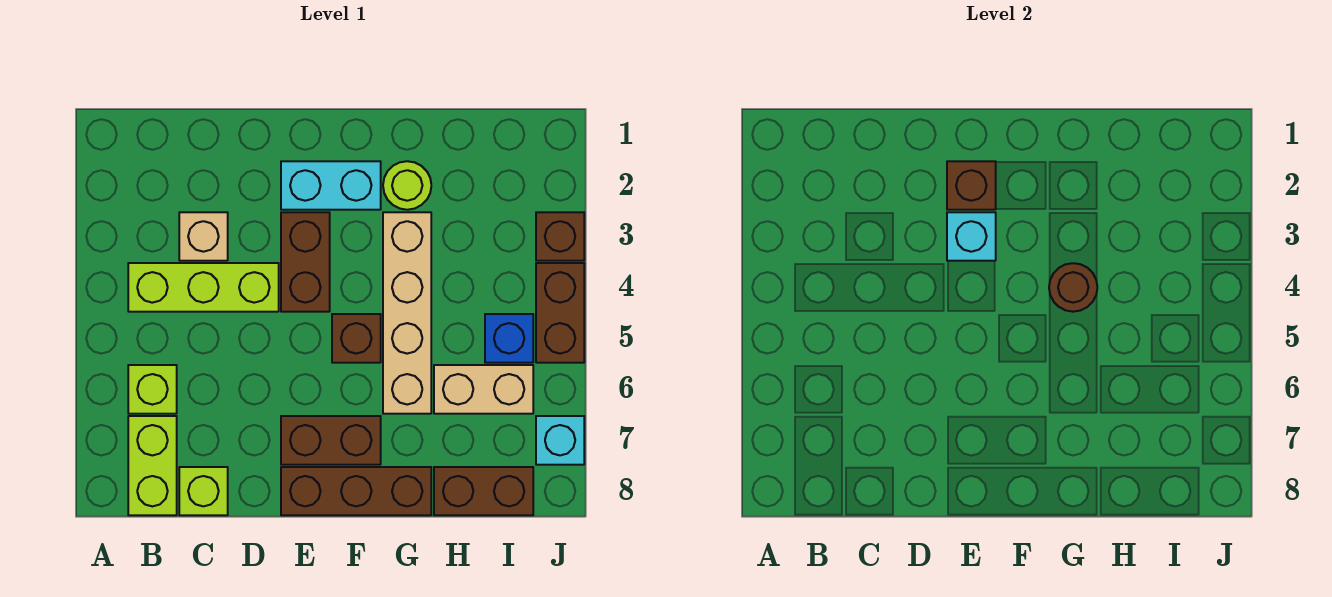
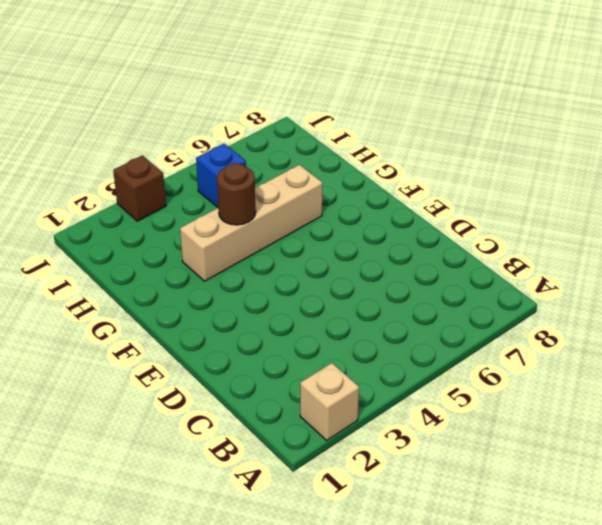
tan 1x1 brick [300,363,359,440] -> tan 1x1 brick moved to [179,212,228,261]
none -> lime 1x3 brick [128,263,279,312]
none -> lime 1x1 brick [128,365,177,414]
none -> lime 1x2 brick [128,416,177,515]

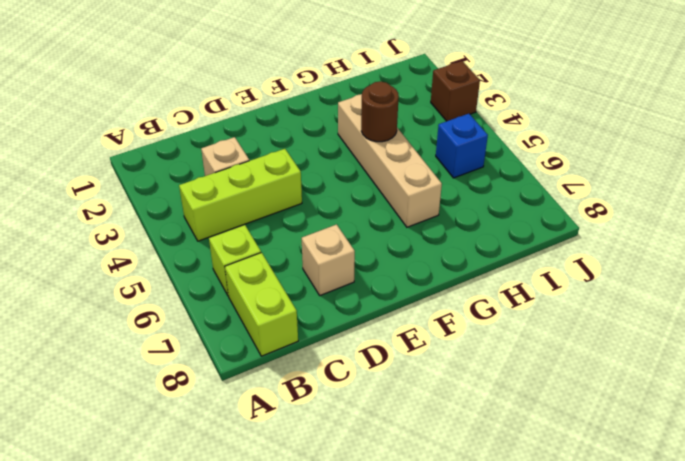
tan 1x1 brick [302,224,355,295] -> none
none -> lime 1x1 brick [179,467,228,515]
none -> cyan 1x2 brick [281,161,381,210]
none -> brown 1x2 brick [281,212,330,312]

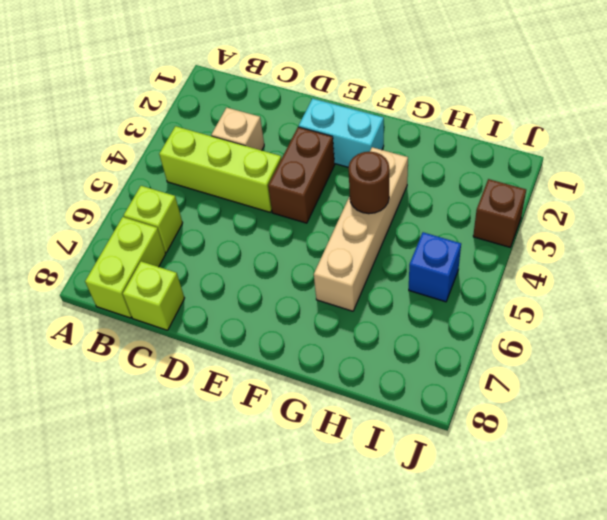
none -> brown 1x2 brick [281,416,381,465]
none -> brown 1x3 brick [281,467,431,515]
none -> brown 1x1 brick [332,314,381,363]

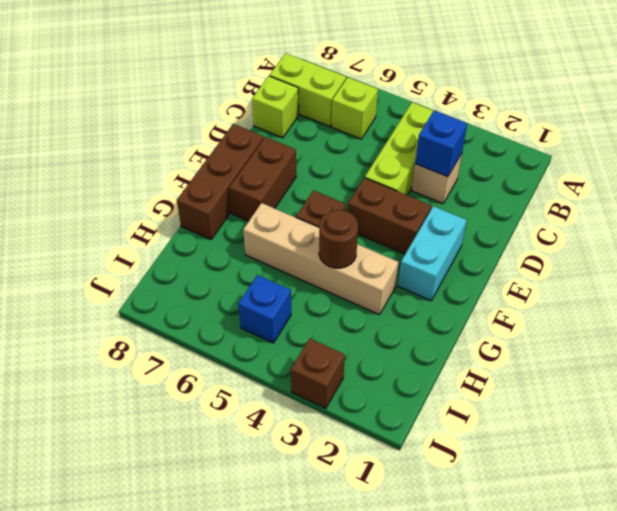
blue 1x1 brick [415,110,467,177] -> none
none -> lime 1x1 round brick [383,161,431,210]
none -> tan 1x2 brick [434,365,533,414]
none -> brown 1x2 brick [434,467,533,515]

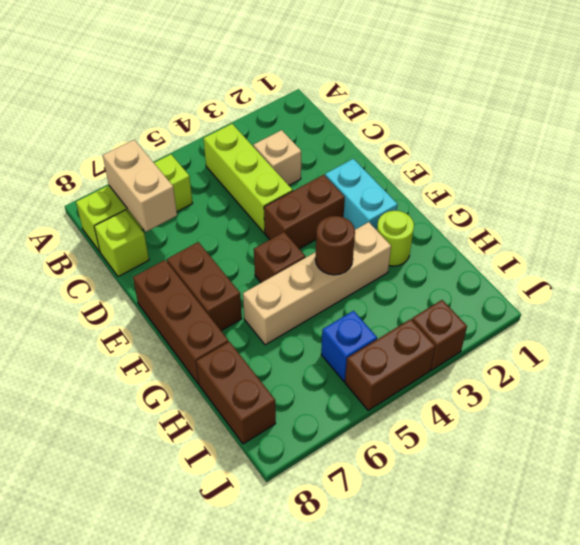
tan 1x2 brick [103,140,177,232] -> tan 1x2 brick moved to [434,365,533,414]
none -> cyan 1x1 brick [536,416,584,465]
none -> brown 1x1 brick [947,161,996,210]
none -> cyan 1x1 brick [947,212,996,261]

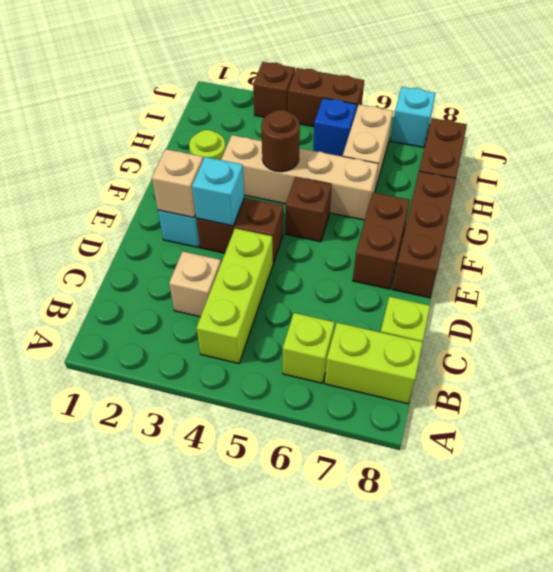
tan 1x1 brick [152,149,203,218] -> brown 1x1 brick [947,161,996,210]

